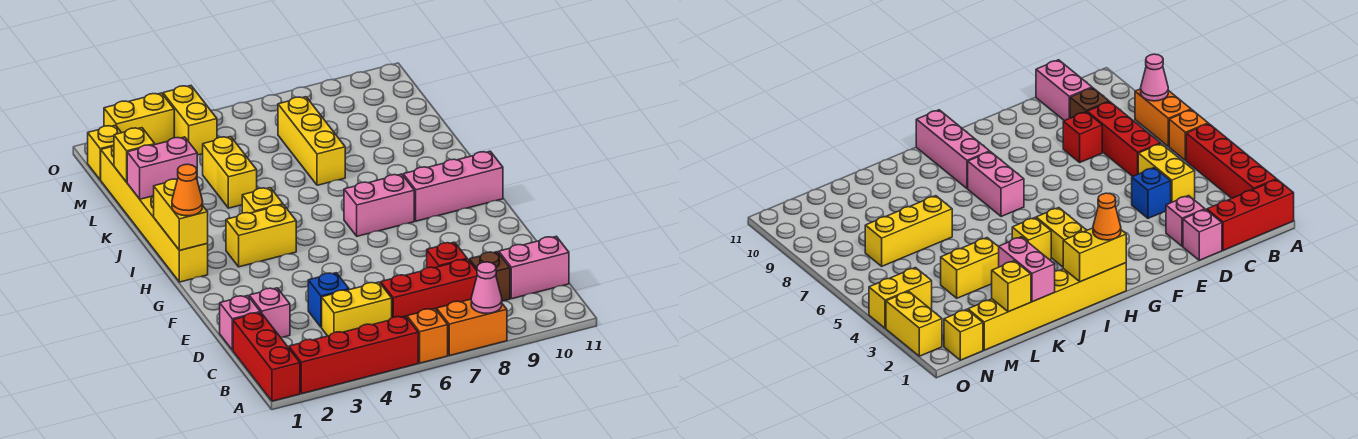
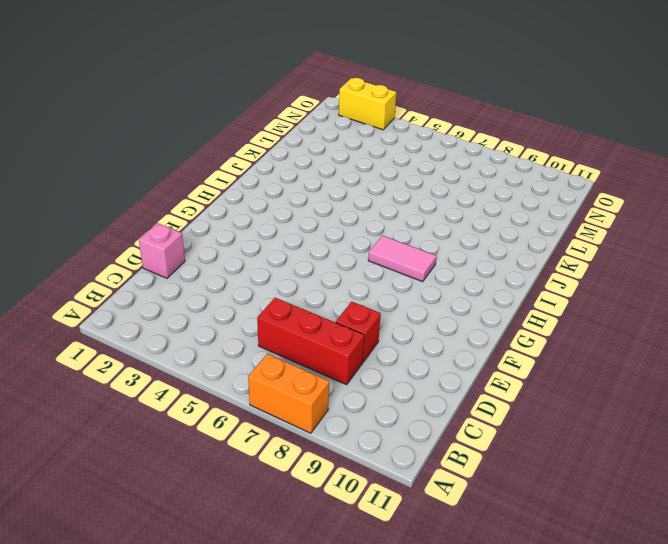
pink 1x2 tile [368,236,436,282] -> pink 1x2 brick [344,174,414,236]
none -> red 1x3 brick [233,313,300,401]
none -> red 1x4 brick [289,316,418,394]
none -> orange 1x1 brick [407,309,448,363]

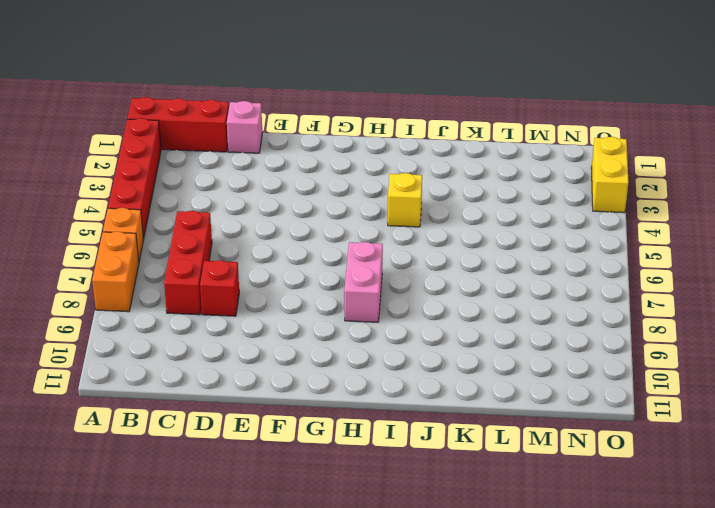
none -> yellow 1x2 brick [322,282,392,336]
none -> brown 1x1 brick [469,252,510,301]
none -> pink 1x2 brick [499,236,569,299]

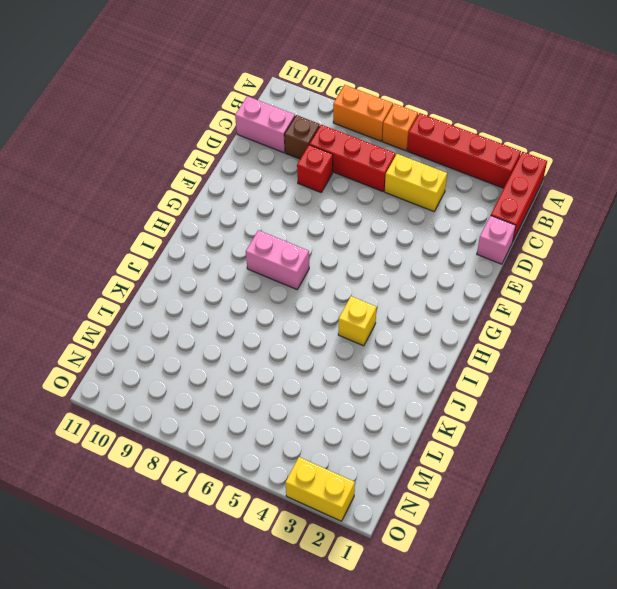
none -> pink 1x1 brick [249,288,290,337]
none -> blue 1x1 brick [308,273,349,327]
none -> yellow 1x6 brick [101,145,208,282]

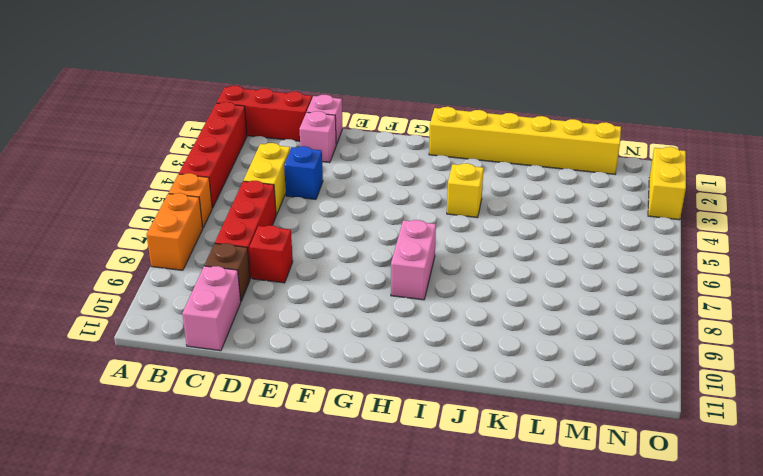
none -> yellow 1x2 brick [226,205,296,267]
none -> pink 1x3 brick [403,151,503,221]
none -> yellow 1x2 brick [203,137,257,208]

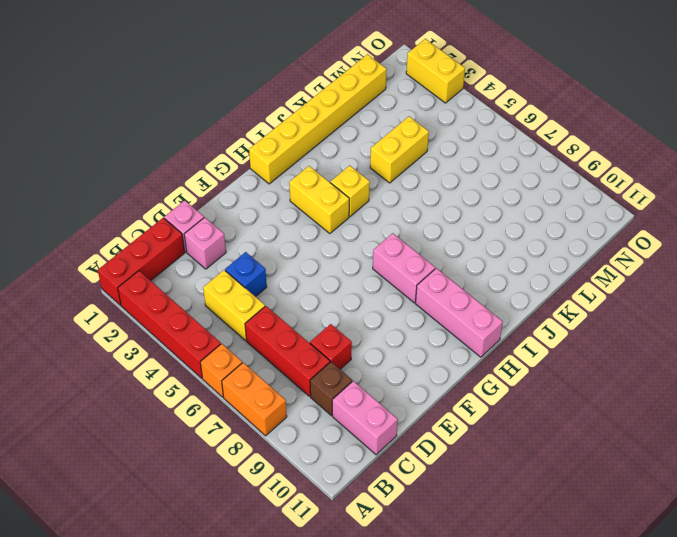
none -> yellow 1x3 brick [278,97,345,185]
none -> yellow 1x1 brick [88,125,121,180]
none -> yellow 1x2 brick [163,86,217,155]

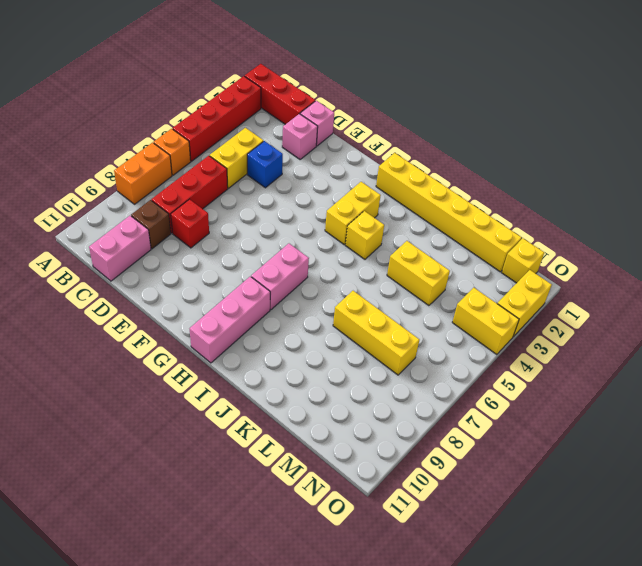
none -> pink 1x1 cone [471,262,502,313]
none -> yellow 1x2 brick [154,179,208,250]
none -> pink 1x2 brick [127,137,197,199]

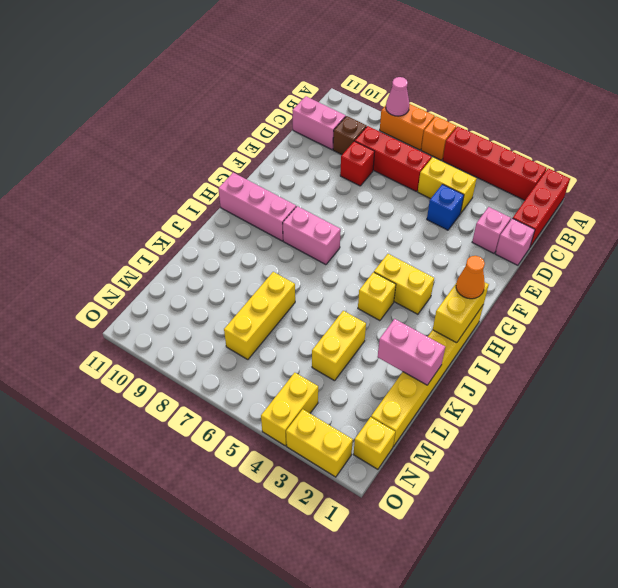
none -> yellow 1x1 brick [114,128,155,182]

